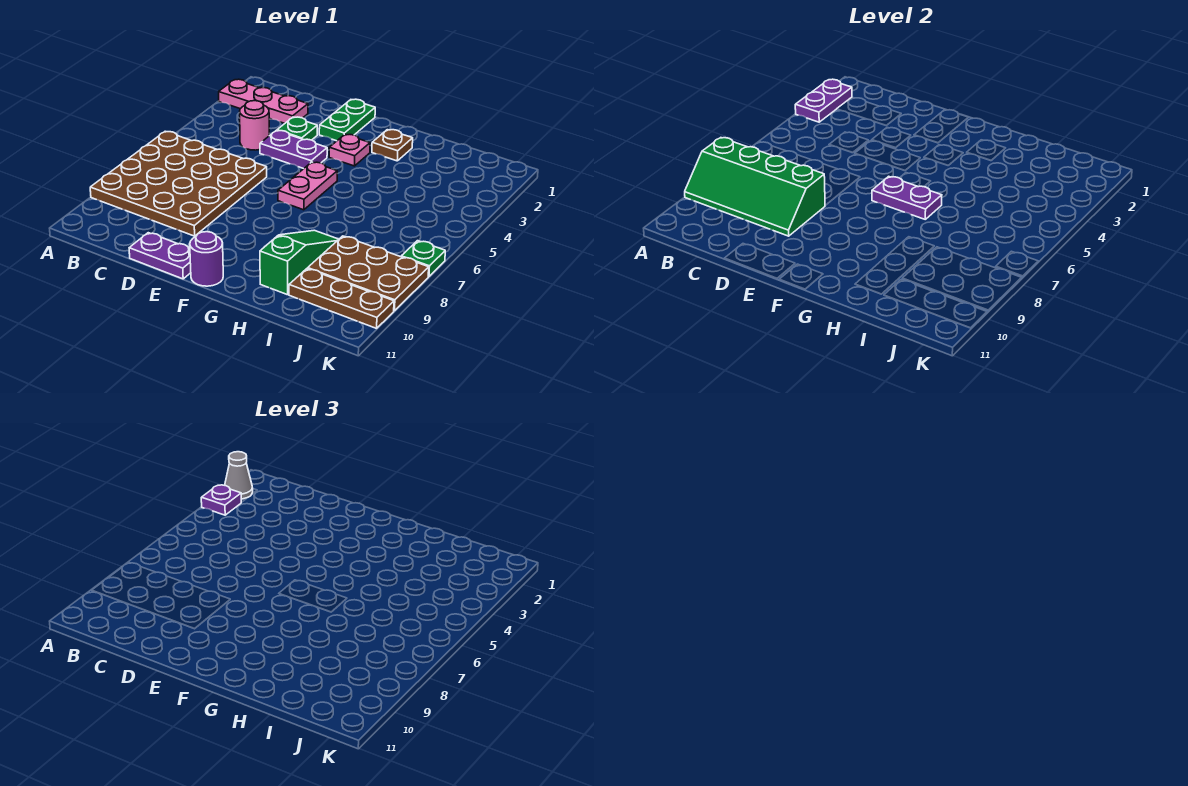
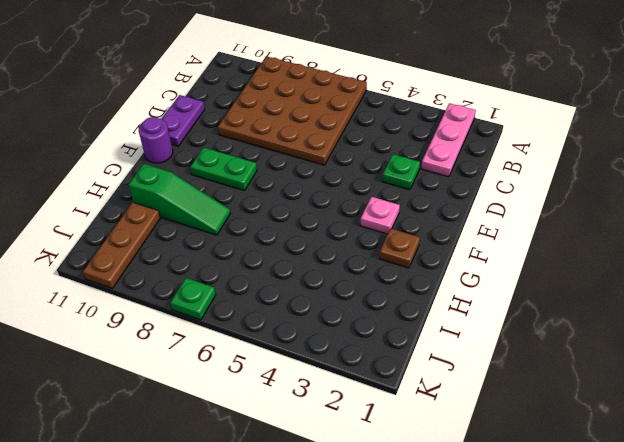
green 1x2 plate [190,148,257,191] -> green 1x2 plate moved to [319,99,375,141]
none -> pink 1x1 round brick [240,101,269,150]
none -> purple 1x2 plate [260,130,327,169]
none -> pink 1x2 plate [278,162,337,210]

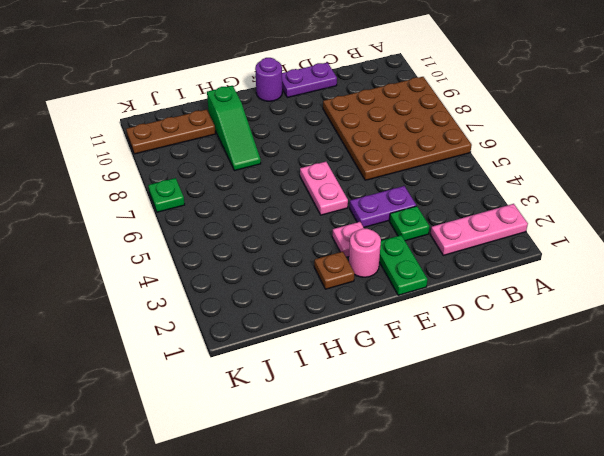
pink 1x1 round brick [349,229,381,277] -> pink 1x1 round brick moved to [240,101,269,150]
none -> brown 2x3 plate [308,236,429,311]
none -> purple 1x2 plate [795,79,852,122]
none -> green 2x4 slope [685,138,825,236]

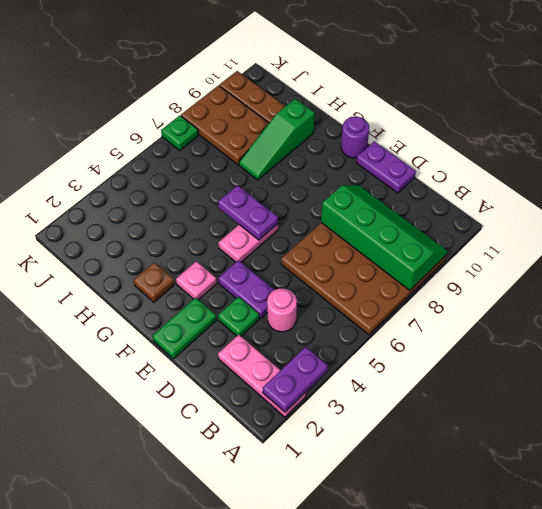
none -> grey 1x1 cone [225,452,253,499]
none -> purple 1x1 plate [201,485,241,515]

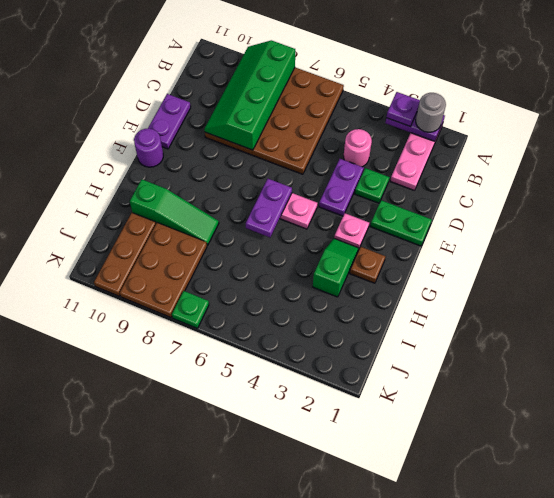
grey 1x1 round brick [416,93,446,132] -> grey 1x1 cone [225,452,253,499]
green 1x2 slope [313,239,359,297] -> none

